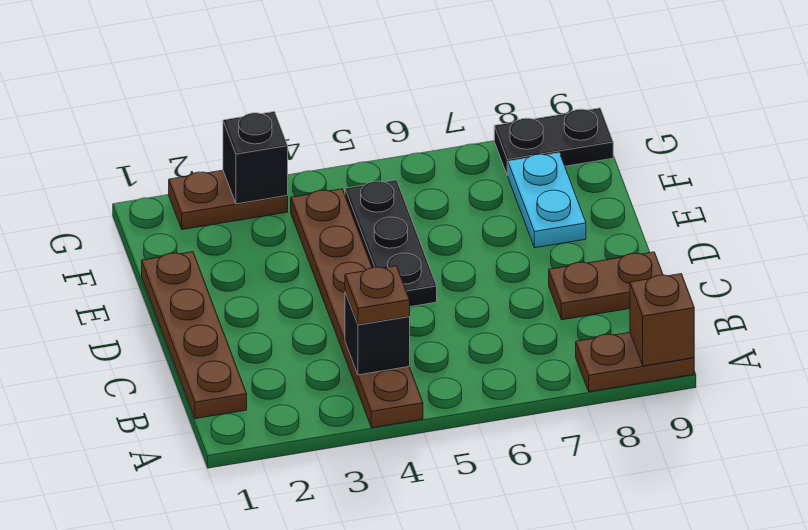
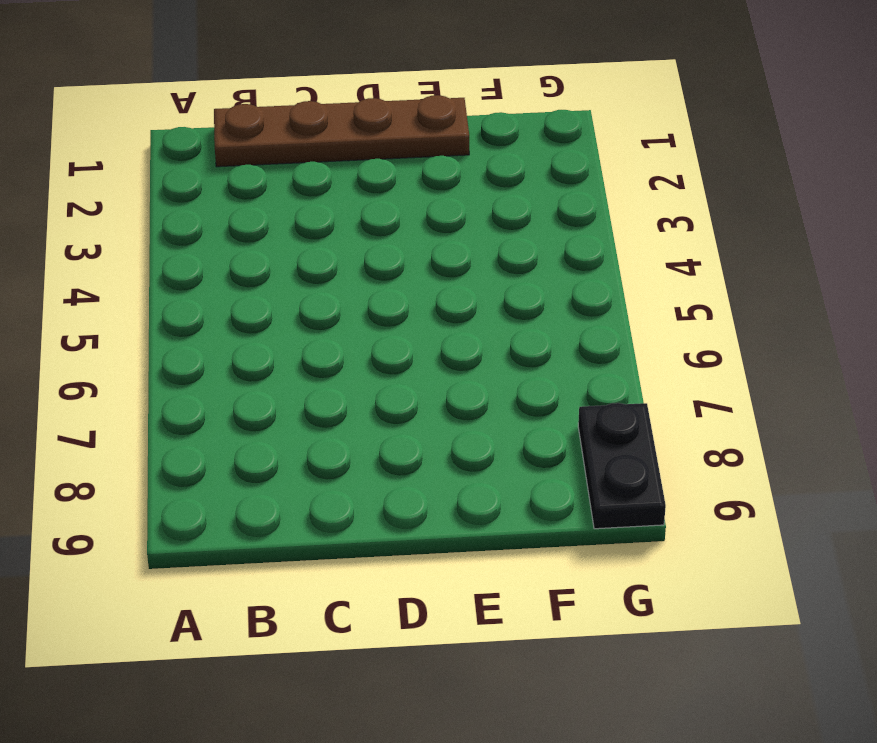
none -> brown 1x6 plate [291,189,423,428]
none -> brown 1x2 plate [576,332,694,392]
none -> brown 1x2 plate [549,252,663,320]

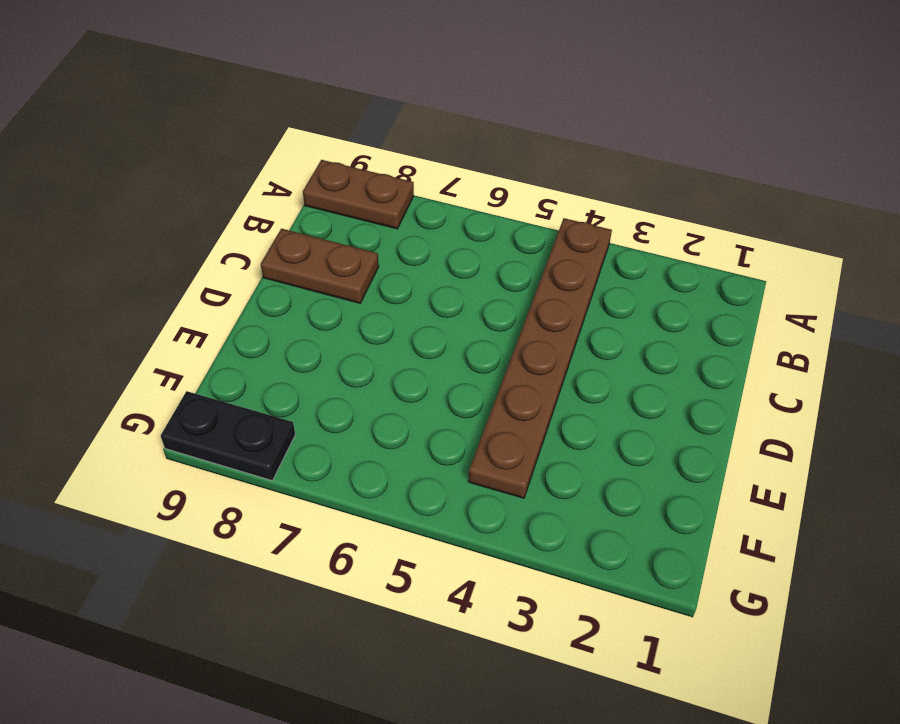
none -> brown 1x4 plate [142,252,247,419]
none -> black 1x3 plate [345,180,437,307]
none -> cyan 1x2 plate [508,153,586,248]

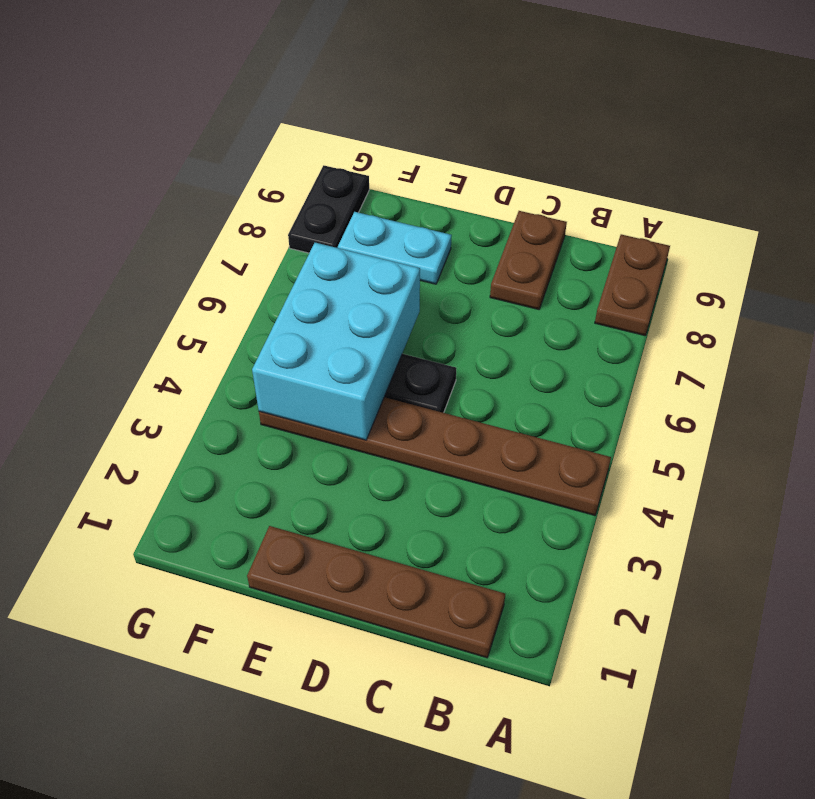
cyan 2x3 brick [252,243,420,440] -> none
none -> brown 1x2 plate [169,170,288,230]
none -> brown 1x1 brick [630,274,694,366]
none -> black 1x1 brick [345,292,410,375]

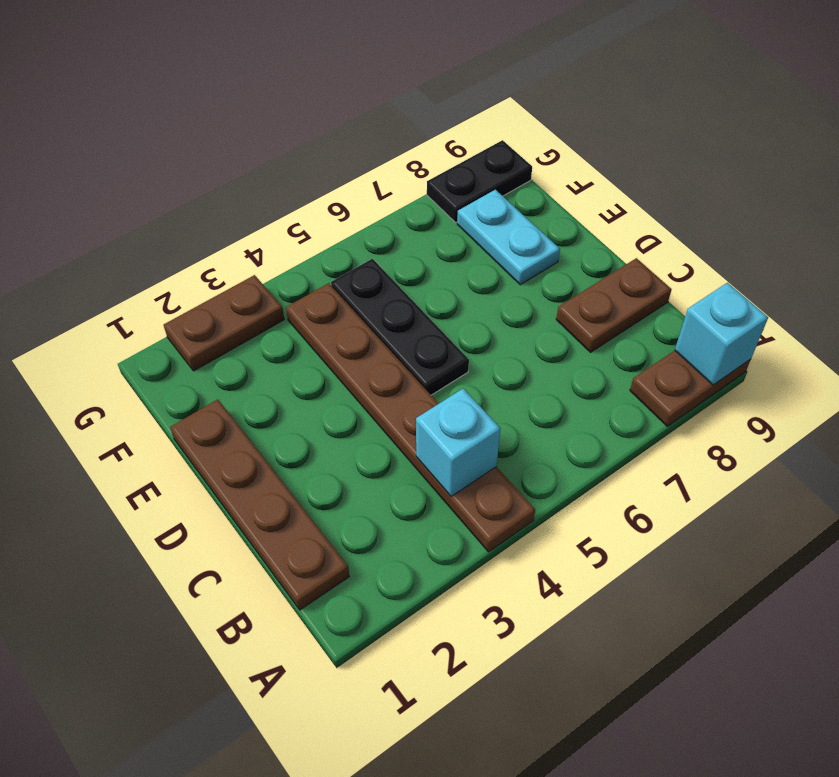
cyan 1x1 brick [675,283,768,385] -> brown 1x1 brick [630,274,694,366]
cyan 1x1 brick [416,389,501,496] -> black 1x1 brick [345,292,410,375]
none -> black 1x1 brick [223,112,288,204]
none -> brown 1x1 plate [345,266,410,325]

